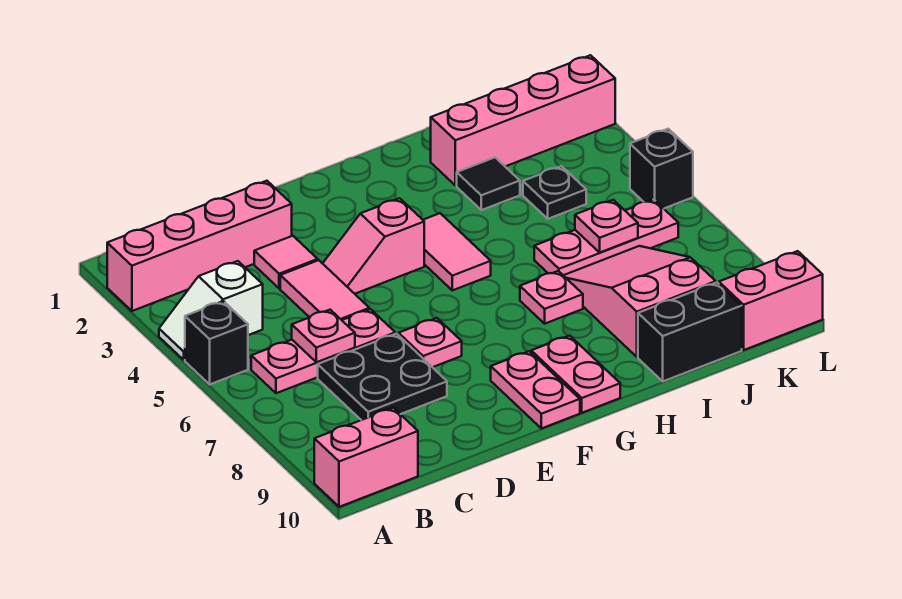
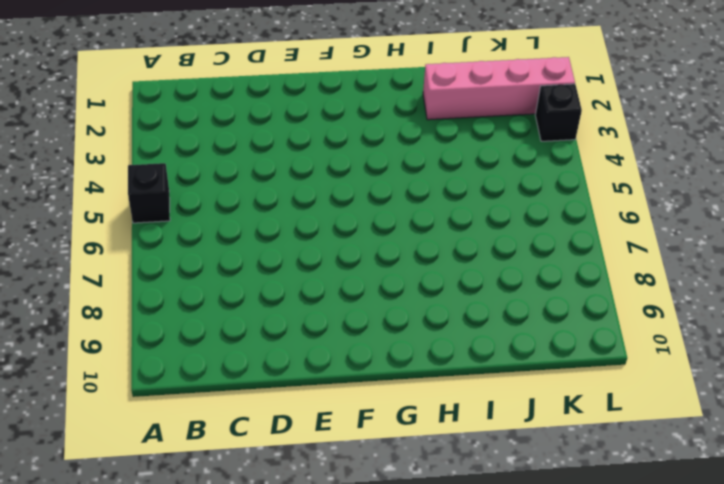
black 1x1 brick [535,84,582,141] -> black 1x1 brick moved to [630,129,693,208]
none -> pink 1x4 brick [107,181,292,311]
none -> white 1x2 slope [159,261,263,360]
none -> pink 1x2 brick [314,408,418,507]

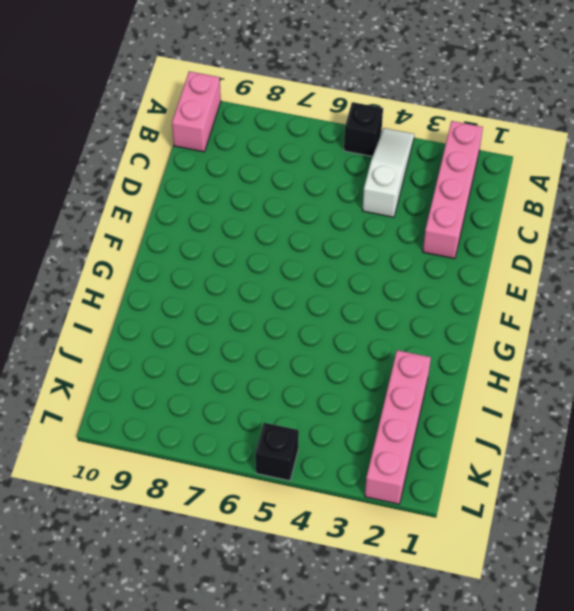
white 1x3 slope [362,128,414,217] -> white 1x2 slope [159,261,263,360]
none -> pink 1x3 plate [251,309,395,393]
none -> black 2x2 plate [318,334,447,420]
none -> pink 1x1 tile [254,236,318,289]

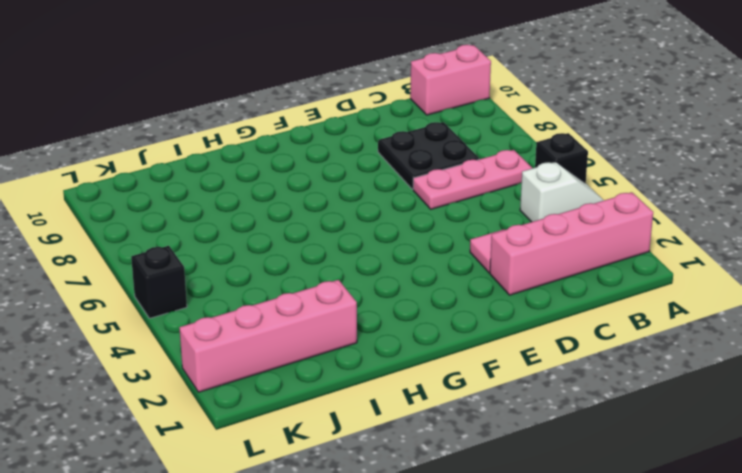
none -> pink 1x2 tile [280,260,369,320]
none -> pink 1x2 slope [323,198,424,294]
none -> pink 1x1 plate [399,318,462,367]

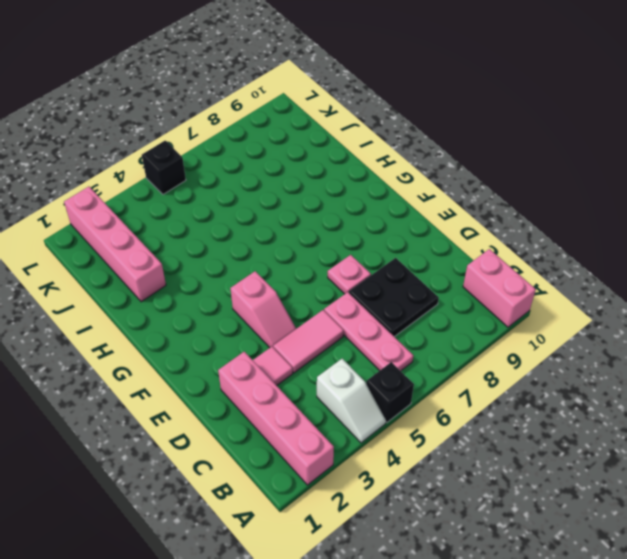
none -> pink 1x2 plate [491,351,580,429]
none -> pink 1x2 tile [423,213,491,290]
none -> pink 1x2 plate [531,336,620,413]

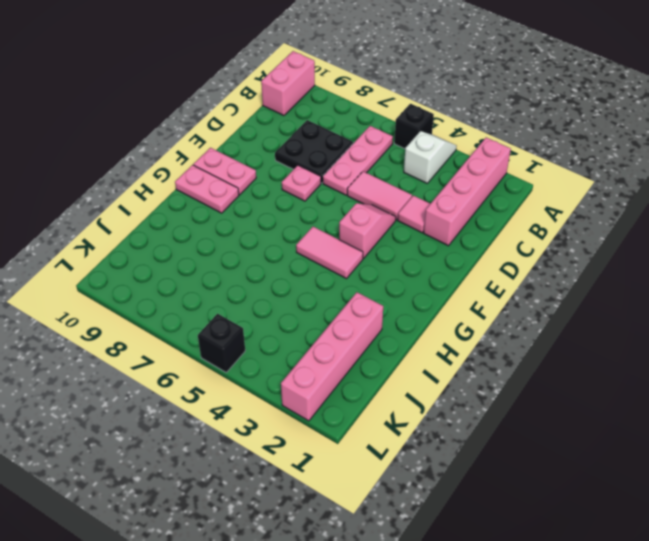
none -> pink 1x1 plate [520,271,583,324]
none -> black 1x1 tile [457,158,520,210]
none -> pink 1x3 plate [534,199,678,275]

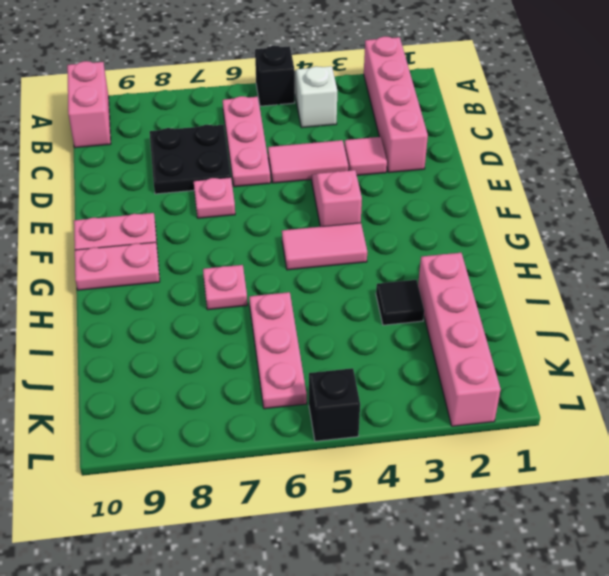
none -> pink 2x3 slope [563,246,716,357]
none -> black 1x2 brick [638,283,742,381]
none -> black 1x1 plate [523,166,586,219]

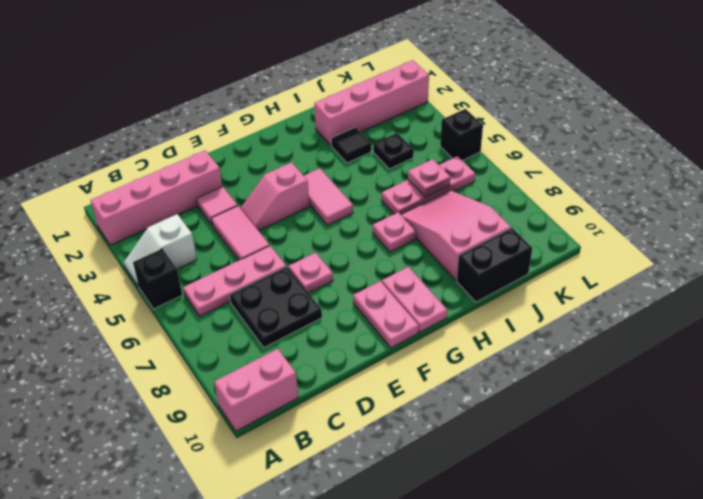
none -> pink 1x2 brick [719,251,823,350]
none -> pink 1x1 plate [292,310,355,362]

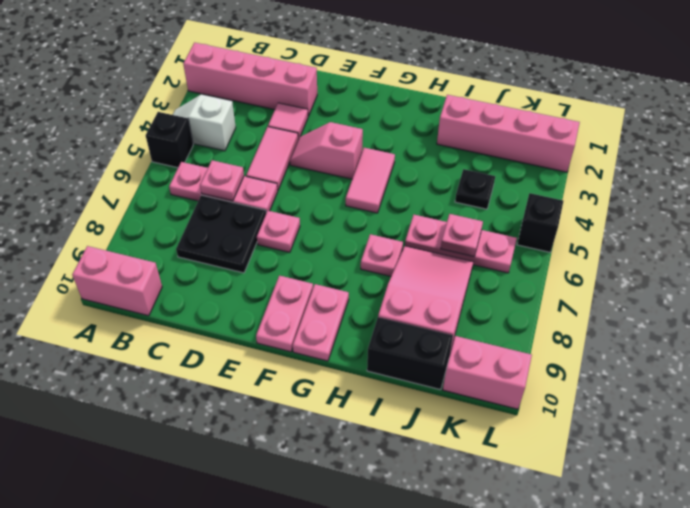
none -> black 1x1 tile [457,158,520,210]

